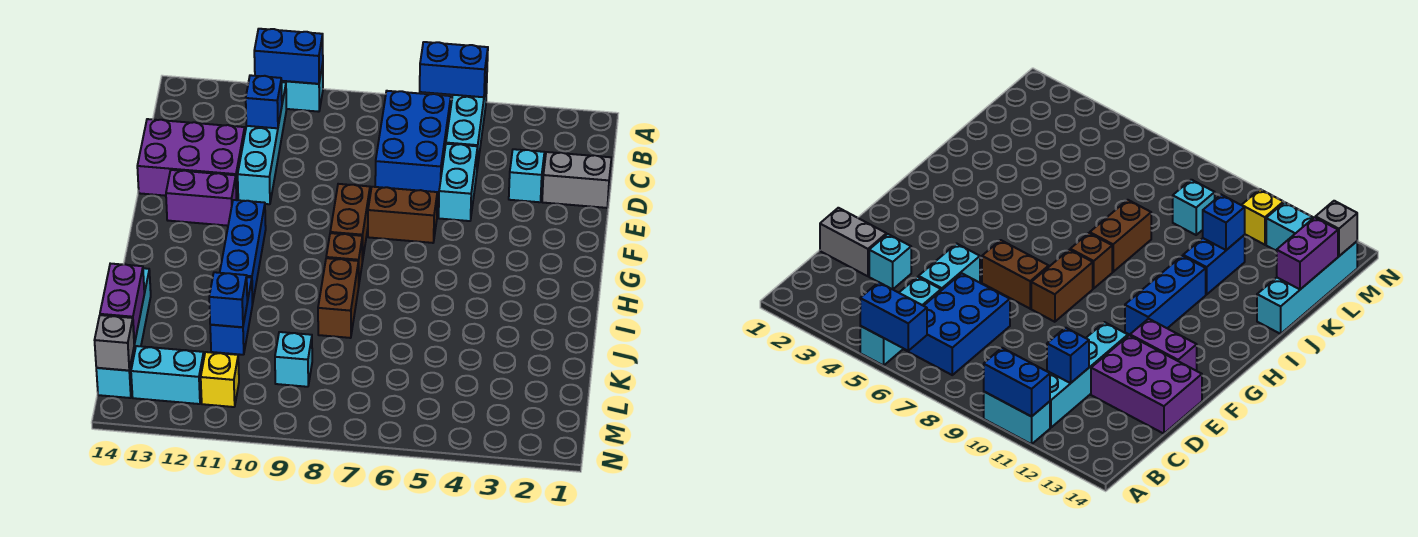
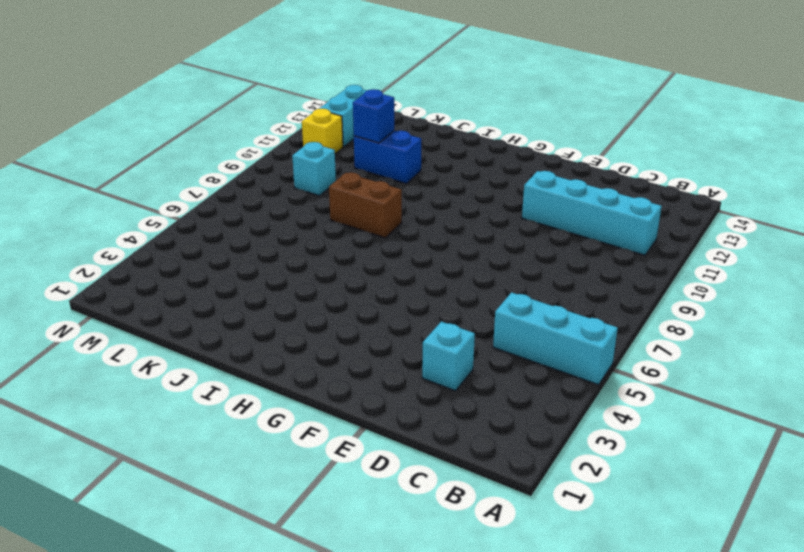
none -> cyan 1x2 brick [282,64,323,112]
none -> blue 2x3 brick [375,91,451,194]
none -> grey 1x2 brick [542,152,611,208]

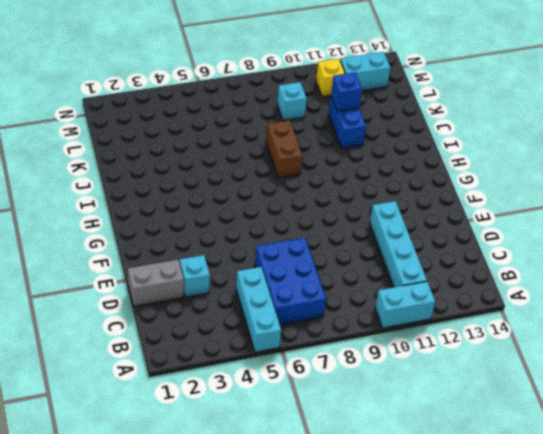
none -> cyan 1x2 brick [439,144,478,221]
none -> purple 2x3 brick [137,119,245,200]
none -> brown 1x2 brick [368,187,437,243]

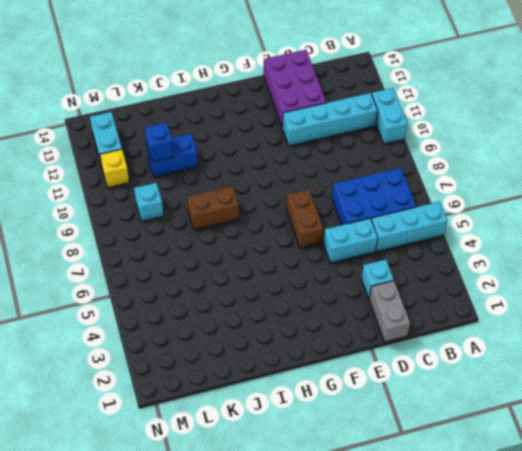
none -> brown 1x2 brick [330,184,370,262]
none -> purple 1x2 brick [166,170,236,226]
none -> blue 1x3 brick [220,200,266,303]

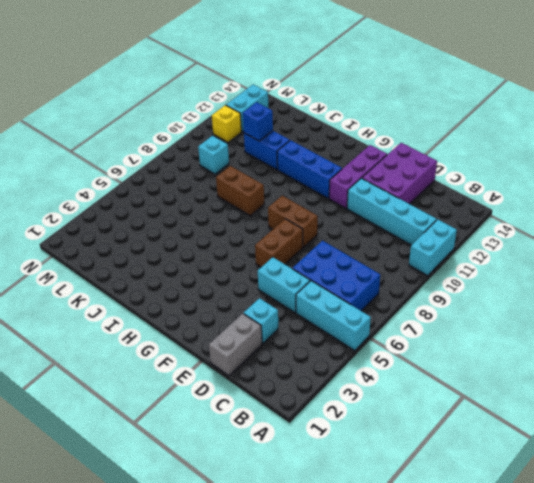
purple 1x3 brick [329,145,387,208] -> purple 1x2 brick [166,170,236,226]
none -> brown 1x1 brick [326,233,362,282]
none -> cyan 1x4 brick [96,268,151,398]
none -> blue 1x2 brick [420,42,488,97]

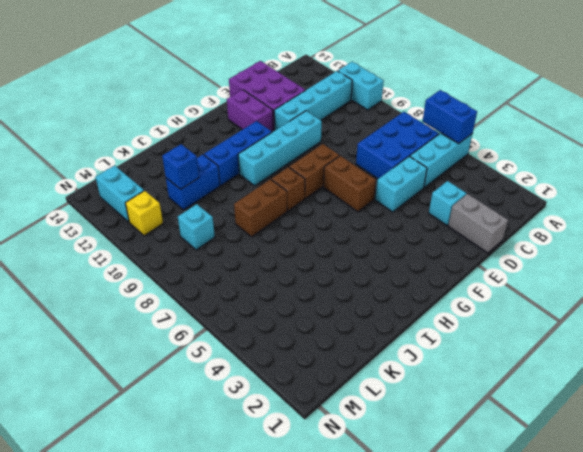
cyan 1x4 brick [238,111,322,186] -> cyan 1x4 brick moved to [96,268,151,398]
none -> blue 1x2 brick [254,29,323,84]
none -> blue 1x1 brick [246,75,282,128]
none -> purple 1x2 brick [100,264,144,344]

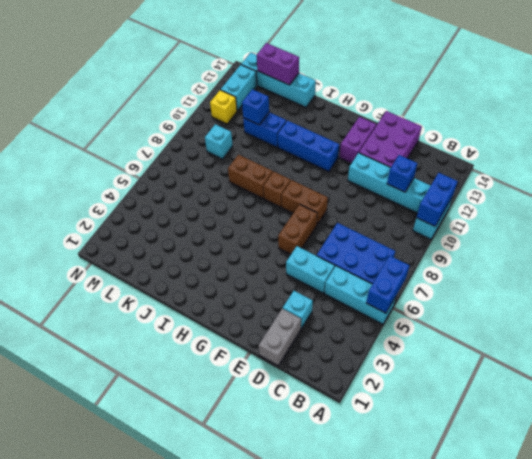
none -> grey 1x1 brick [95,315,134,371]

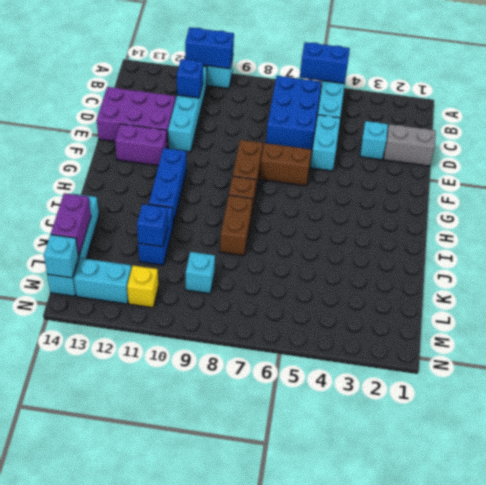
cyan 1x1 brick [44,235,79,278] -> grey 1x1 brick [95,315,134,371]

